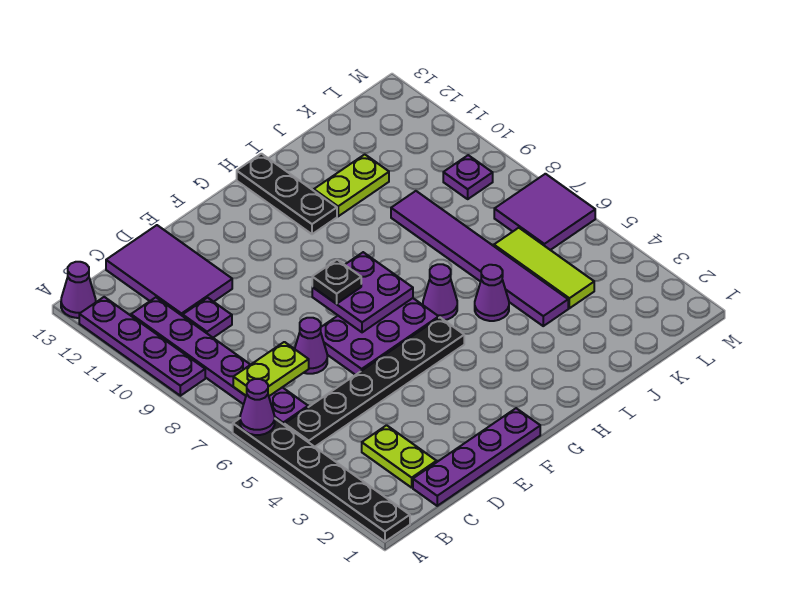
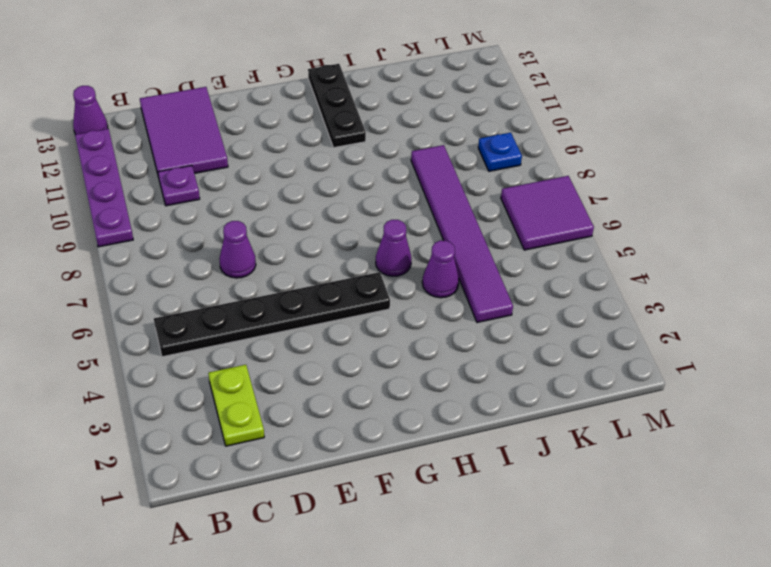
blue 1x1 plate [478,133,522,171] -> purple 1x1 plate [443,155,493,199]
none -> black 1x6 plate [233,419,410,542]
none -> purple 1x6 plate [131,297,308,425]
none -> purple 1x4 plate [413,408,540,506]

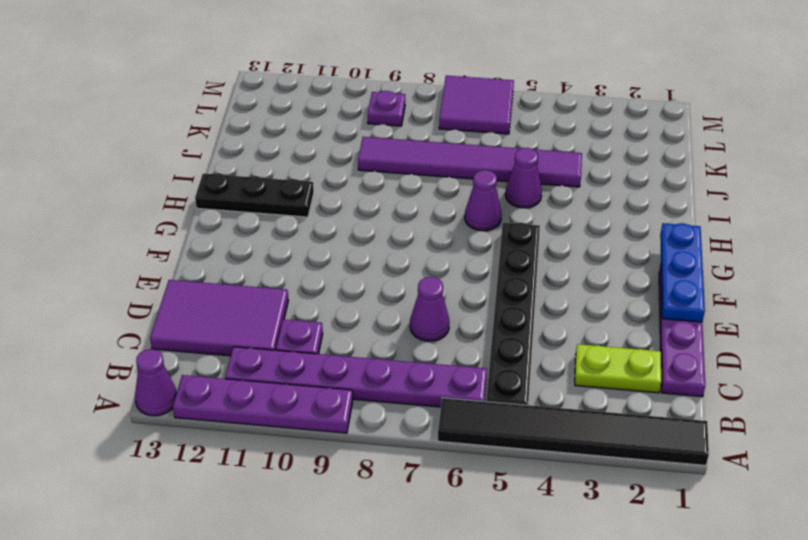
black 1x6 tile [438,398,709,465] -> black 1x6 plate [233,419,410,542]
blue 1x3 plate [660,223,705,322] -> none
none -> purple 2x3 plate [321,298,439,375]
none -> lime 1x2 plate [314,154,389,216]
none -> lime 1x3 tile [494,228,594,308]

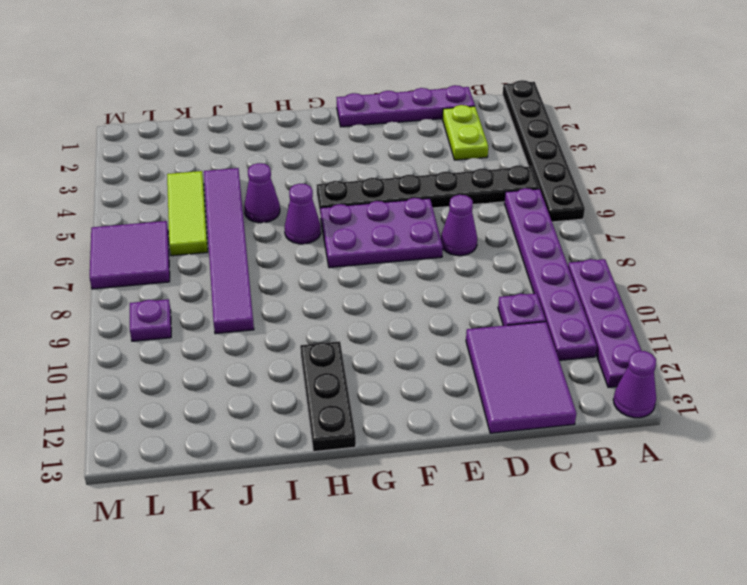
none -> lime 1x2 plate [314,154,389,216]
none -> purple 1x1 cone [240,379,275,435]
none -> lime 1x2 plate [233,342,309,396]

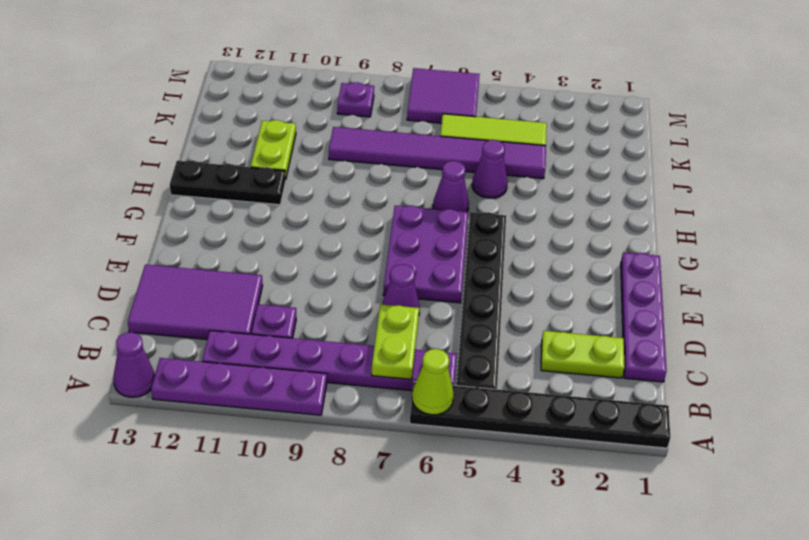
lime 1x1 cone [412,349,454,415] -> purple 1x1 cone [240,379,275,435]
none -> purple 2x2 plate [312,252,413,332]
none -> black 1x1 plate [312,260,361,304]

